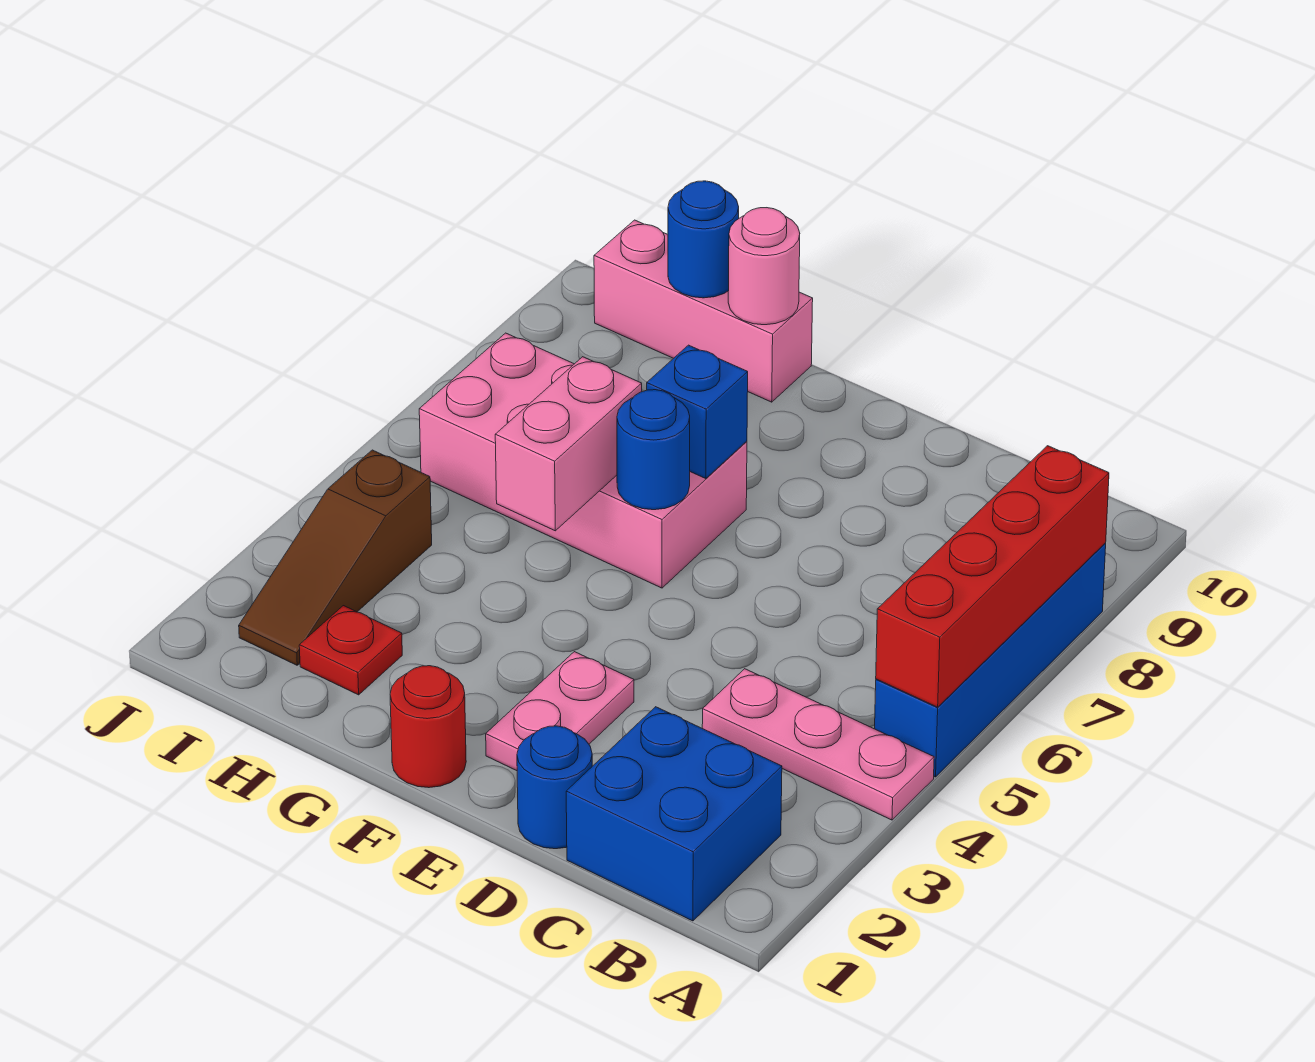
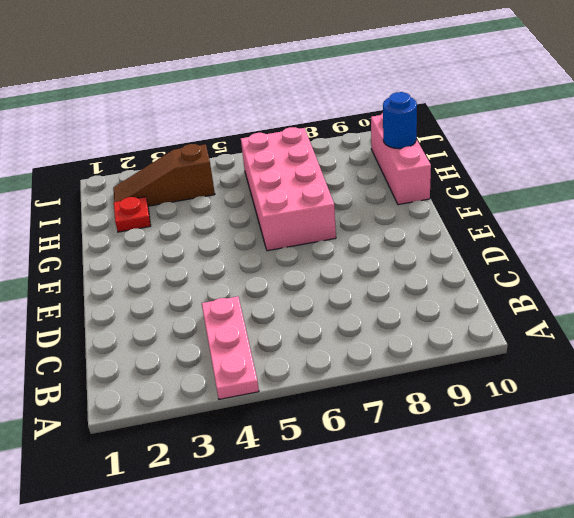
none -> blue 1x4 brick [875,543,1106,777]
none -> blue 2x2 brick [566,707,782,921]
none -> blue 1x1 round brick [517,726,592,849]

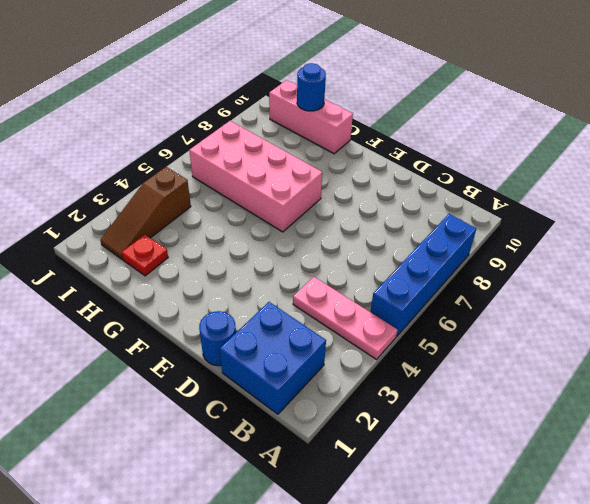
none -> pink 1x2 plate [486,652,634,771]
none -> red 1x1 round brick [390,666,466,788]
none -> red 1x4 brick [876,446,1109,707]

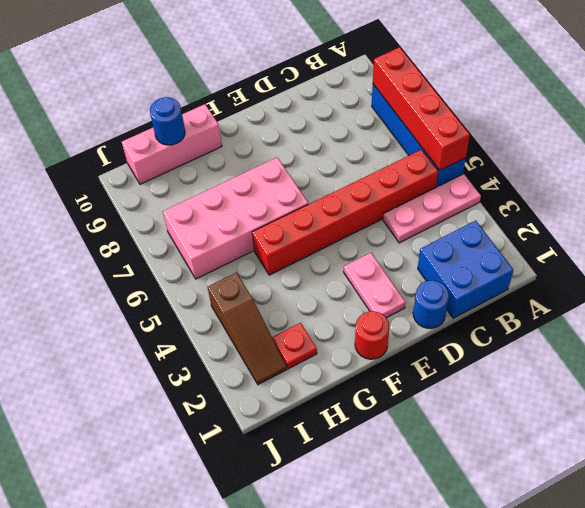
red 1x6 brick [252,150,438,275] -> none
none -> blue 1x1 round brick [617,390,690,510]
none -> blue 1x1 brick [647,345,748,479]
none -> pink 1x2 brick [495,357,642,531]

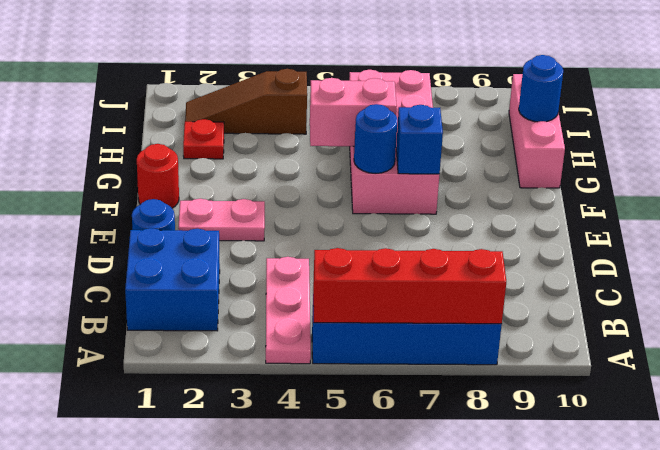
none -> pink 1x1 round brick [728,208,800,325]

